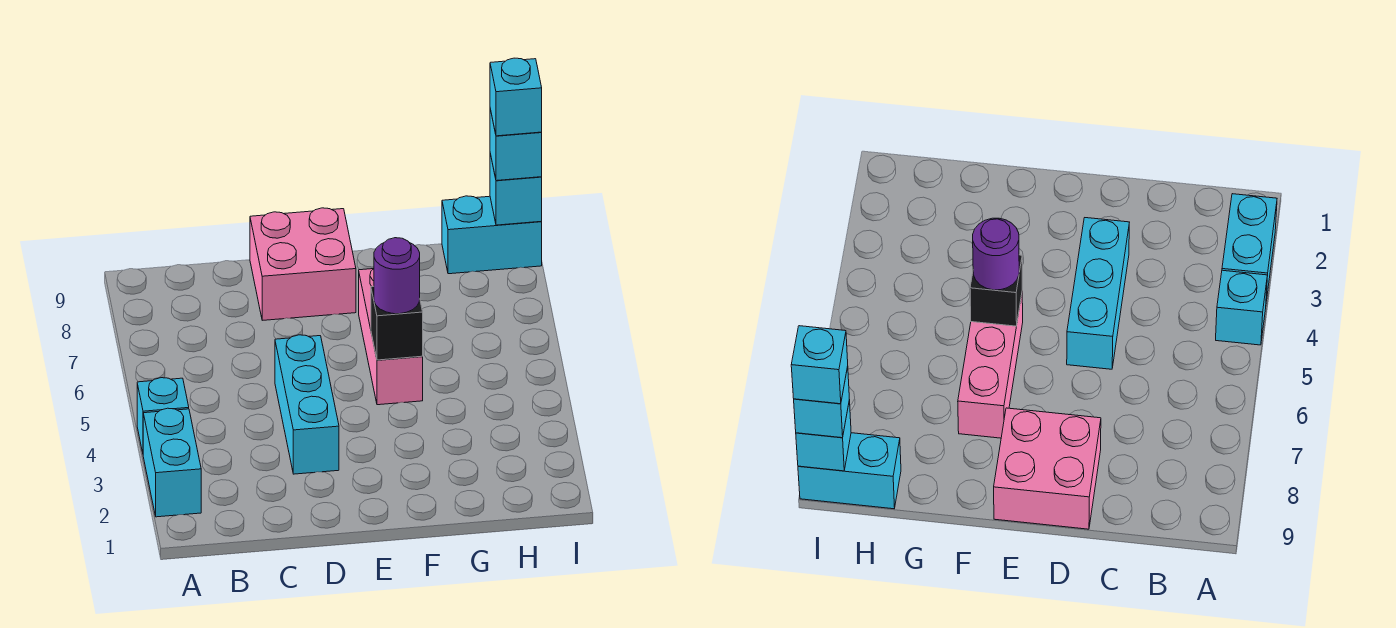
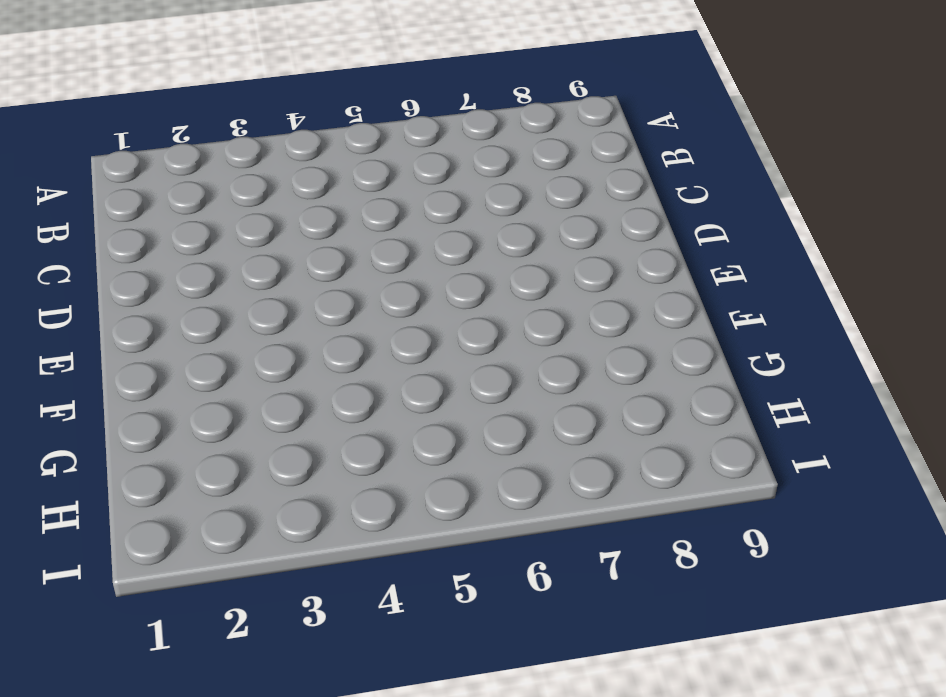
none -> cyan 1x2 brick [143,408,201,517]
none -> cyan 1x1 brick [137,378,189,452]

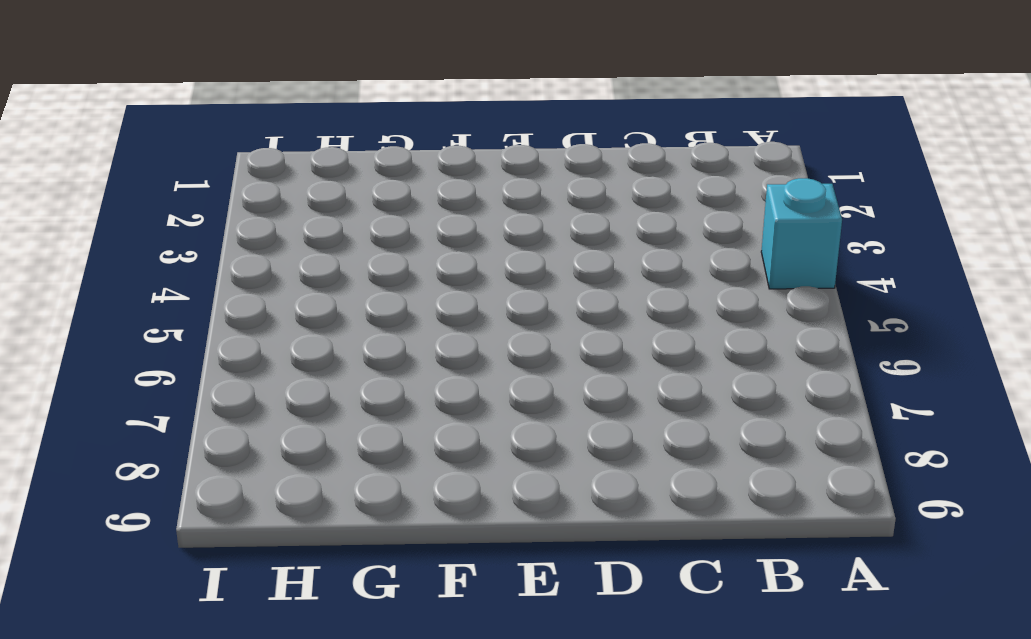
none -> cyan 1x2 brick [143,408,201,517]
none -> cyan 1x3 brick [275,335,339,474]

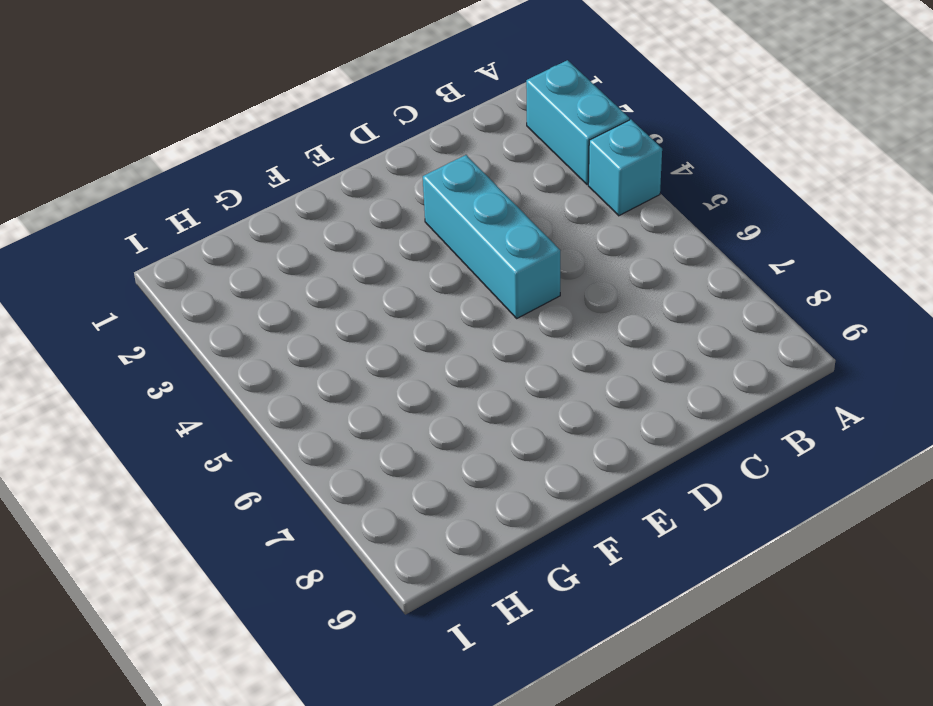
none -> pink 2x2 brick [250,208,356,320]
none -> pink 1x3 brick [359,269,423,405]

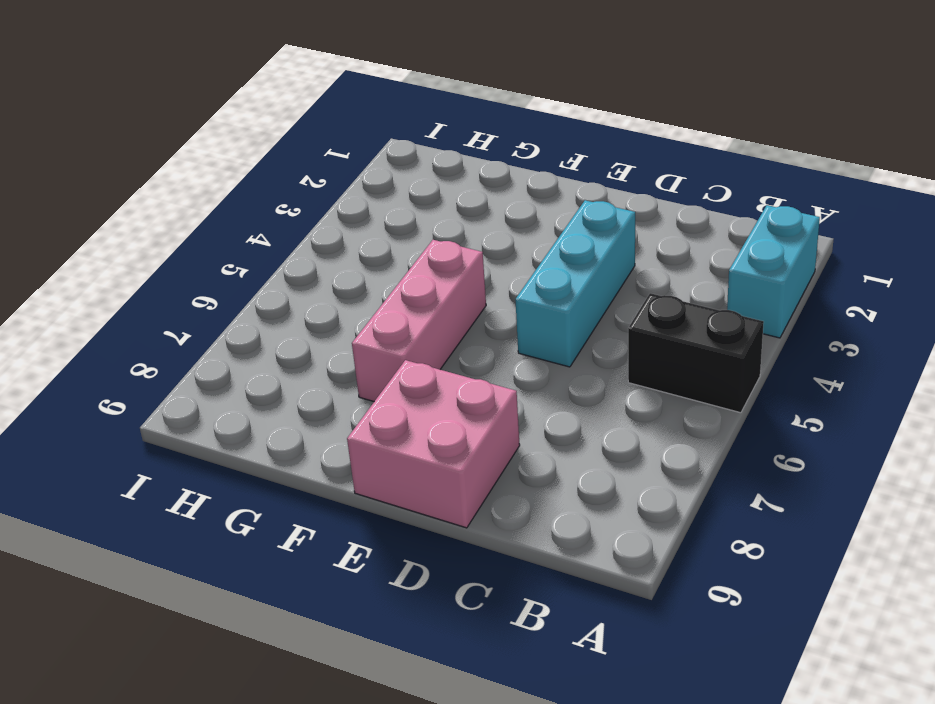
black 1x2 brick [628,293,764,413] -> none
none -> cyan 1x1 brick [137,378,189,452]
none -> cyan 1x2 brick [442,196,542,274]

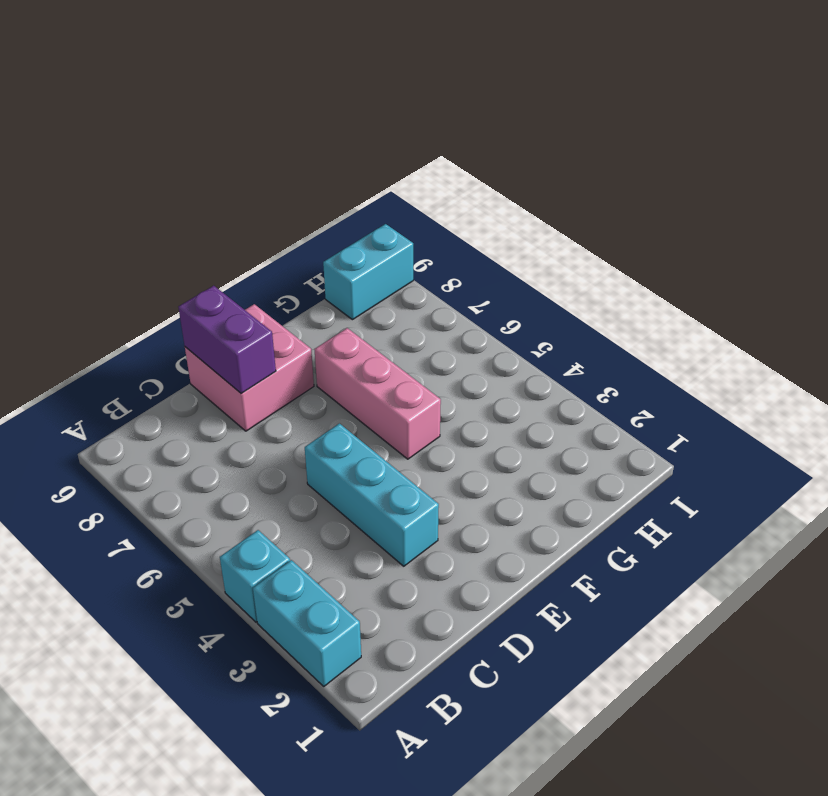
purple 1x2 brick [178,286,276,393] -> none
none -> black 1x1 brick [371,286,423,360]
none -> cyan 1x1 brick [490,154,542,225]

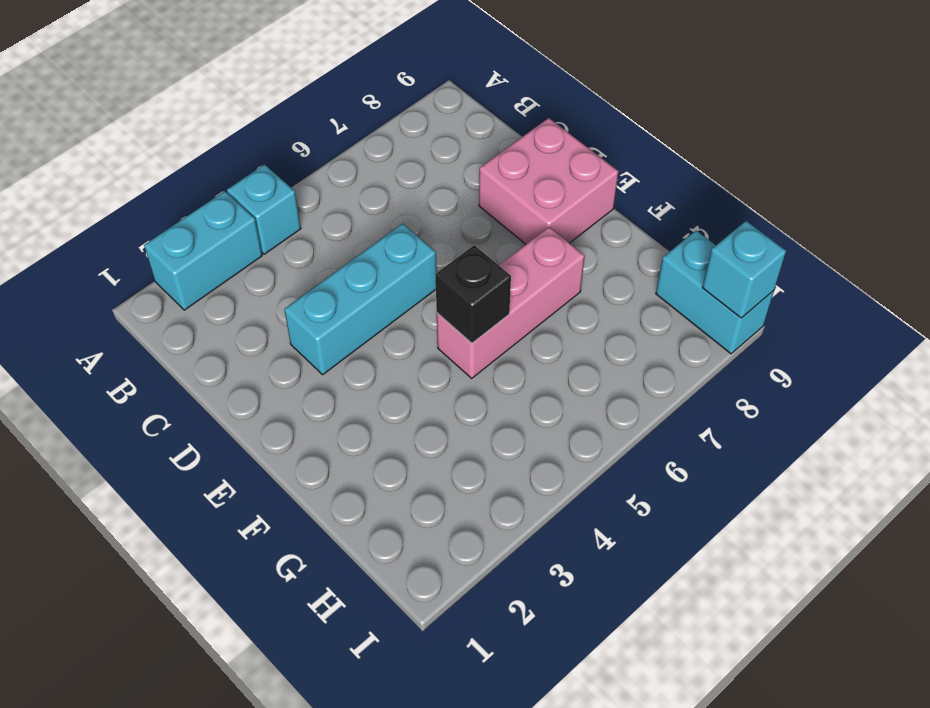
none -> purple 1x1 round brick [374,238,420,314]
none -> cyan 1x1 brick [490,109,542,181]

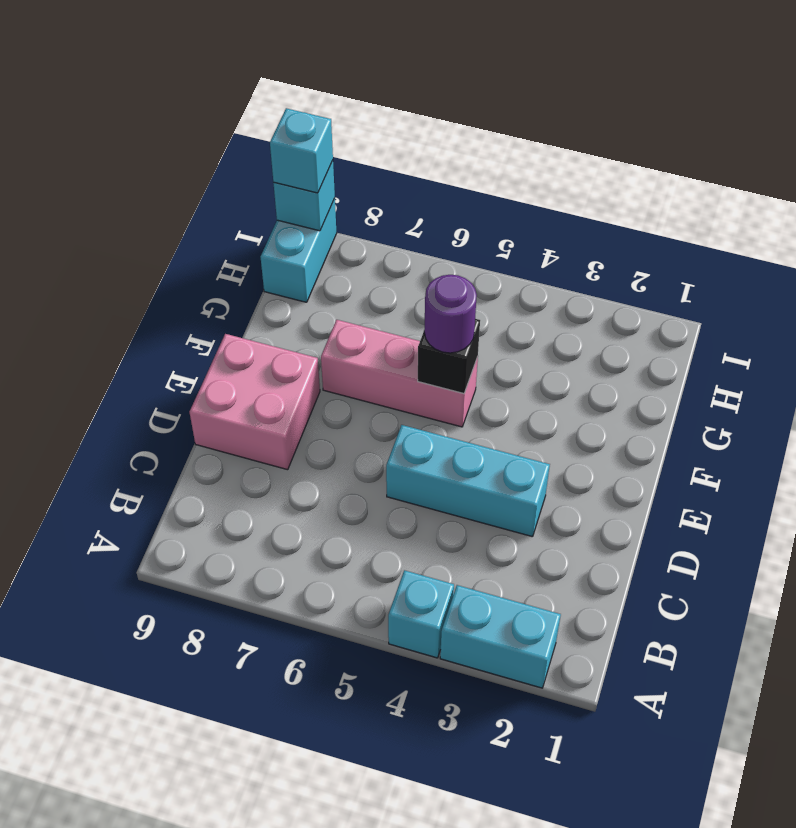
none -> cyan 1x1 brick [490,58,542,136]

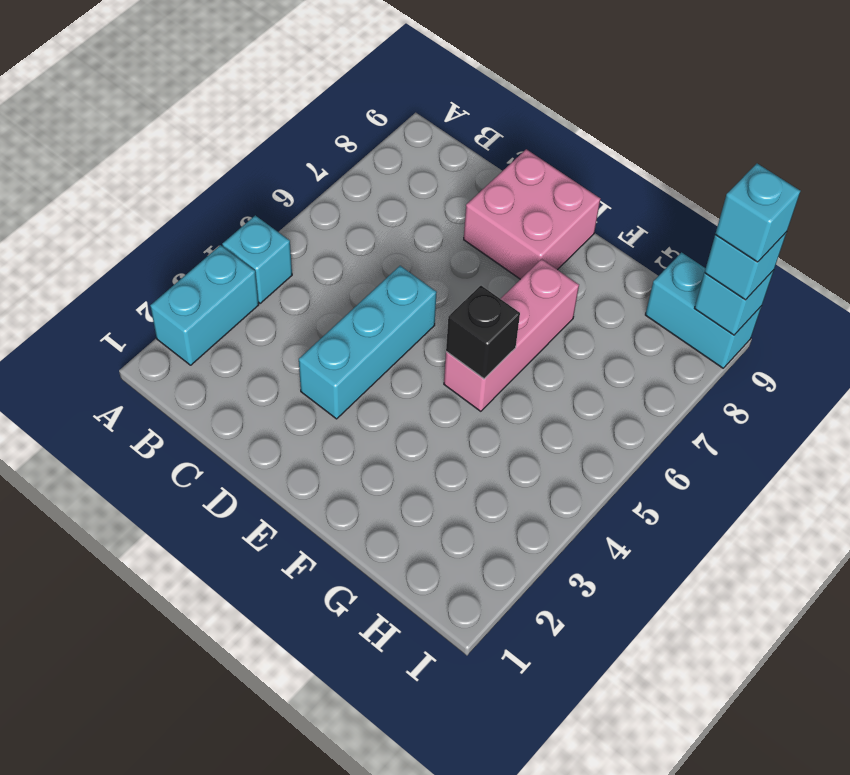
none -> purple 1x1 round brick [374,238,420,314]

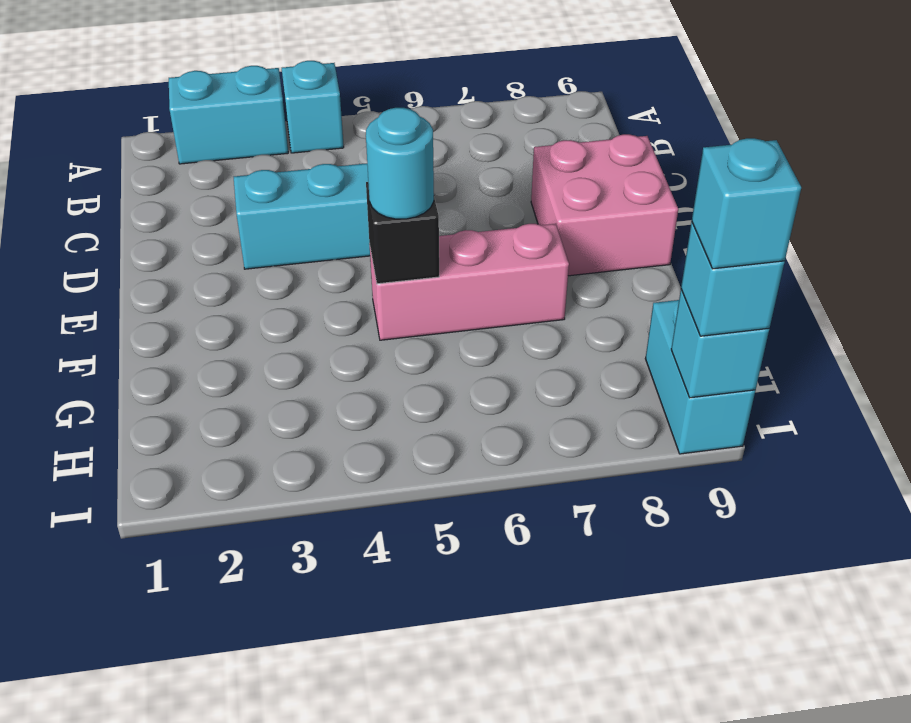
cyan 1x1 round brick [366,108,434,219] -> purple 1x1 round brick [374,238,420,314]

